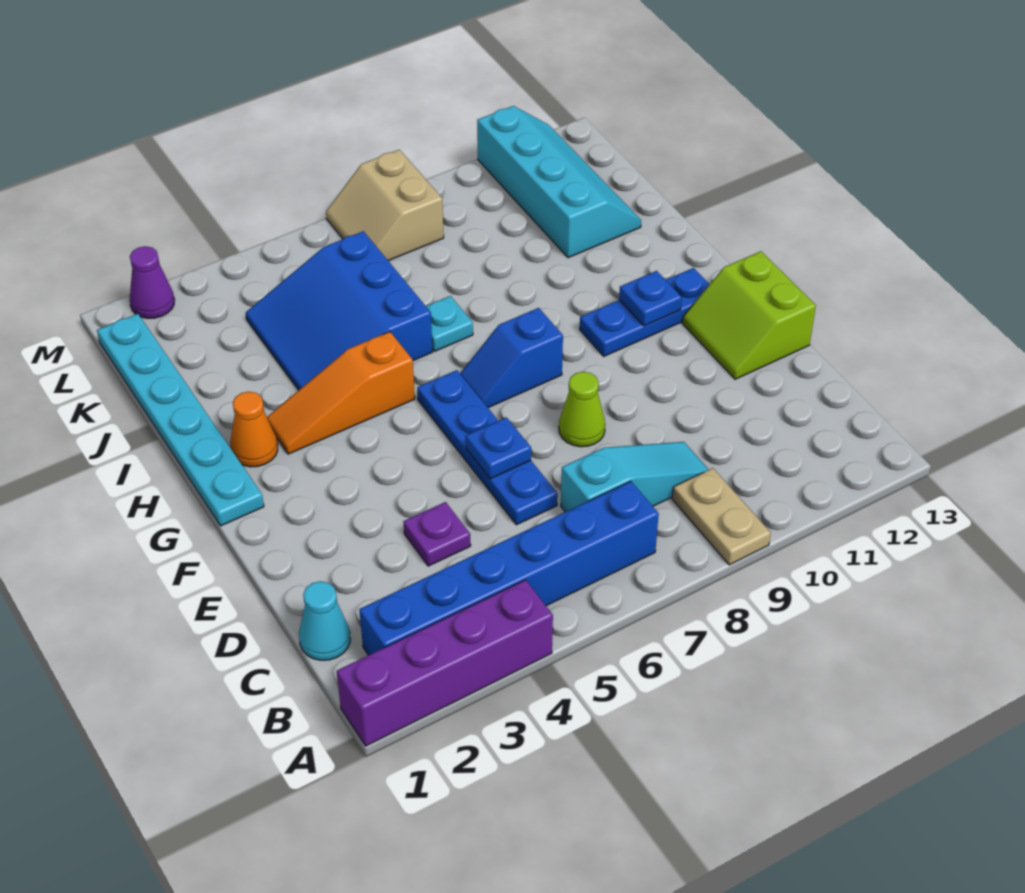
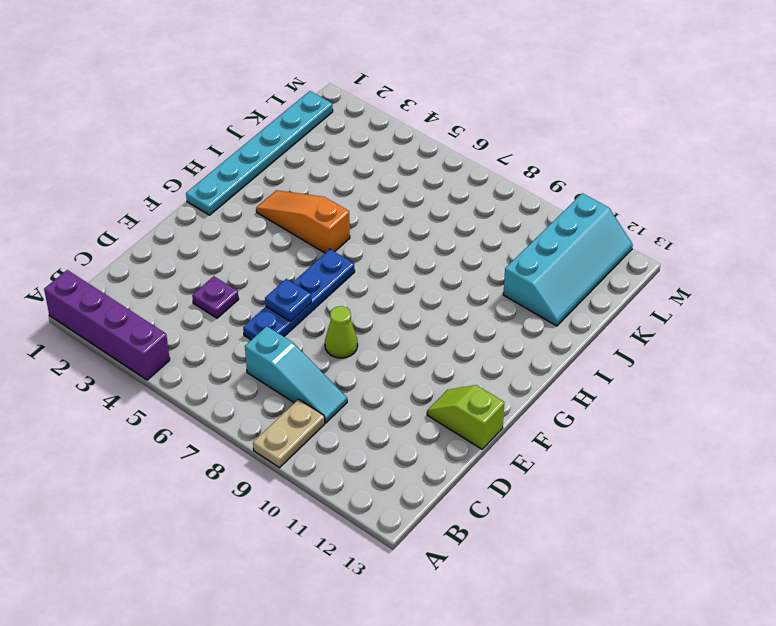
lime 1x2 slope [427,385,504,449] -> lime 2x2 slope [683,251,816,379]
none -> blue 1x6 brick [359,481,659,655]
none -> cyan 1x1 cone [299,581,350,660]
none -> blue 1x2 slope [460,308,563,408]

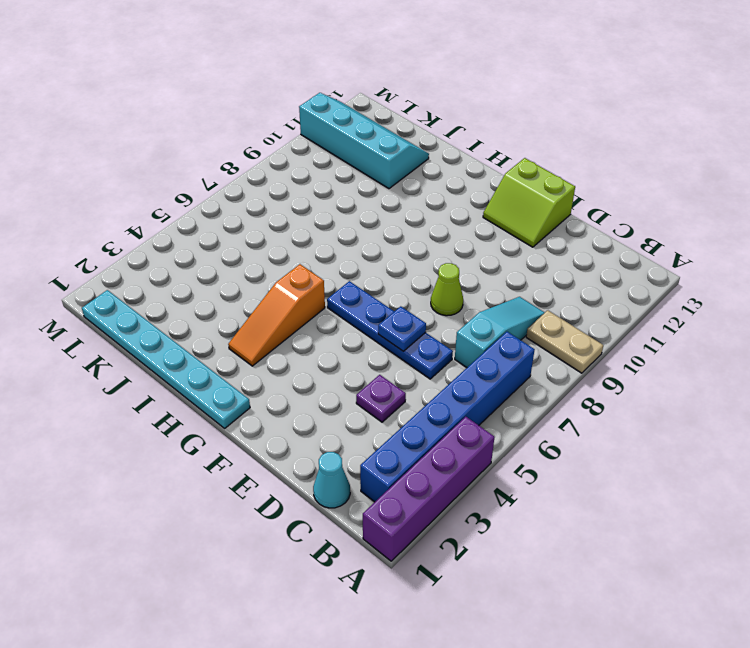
none -> blue 1x2 slope [460,308,563,408]
none -> blue 1x3 plate [580,268,710,356]
none -> orange 1x1 cone [230,392,278,467]

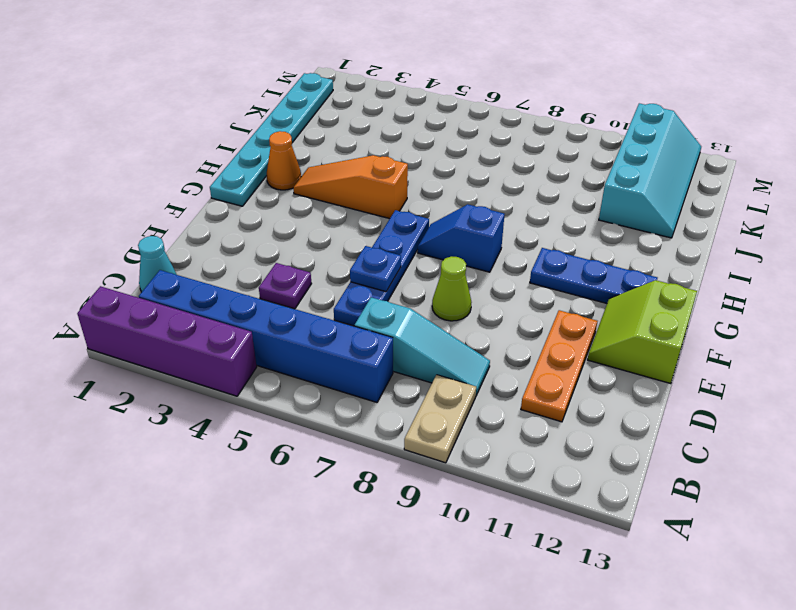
orange 1x3 plate [521,310,597,422] -> none
none -> blue 3x3 slope [246,231,433,390]
none -> cyan 1x1 plate [426,296,473,351]
none -> tan 2x2 slope [326,150,444,261]

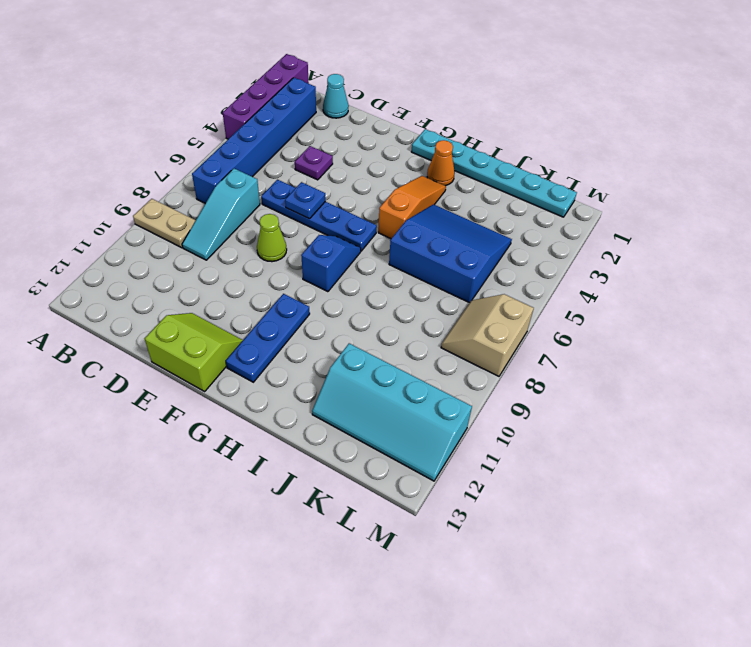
tan 2x2 slope [441,294,534,376] -> tan 2x2 slope turned to [326,150,444,261]
none -> cyan 1x1 plate [426,296,473,351]
none -> purple 1x1 cone [130,246,174,318]
none -> blue 1x1 plate [619,271,682,326]

